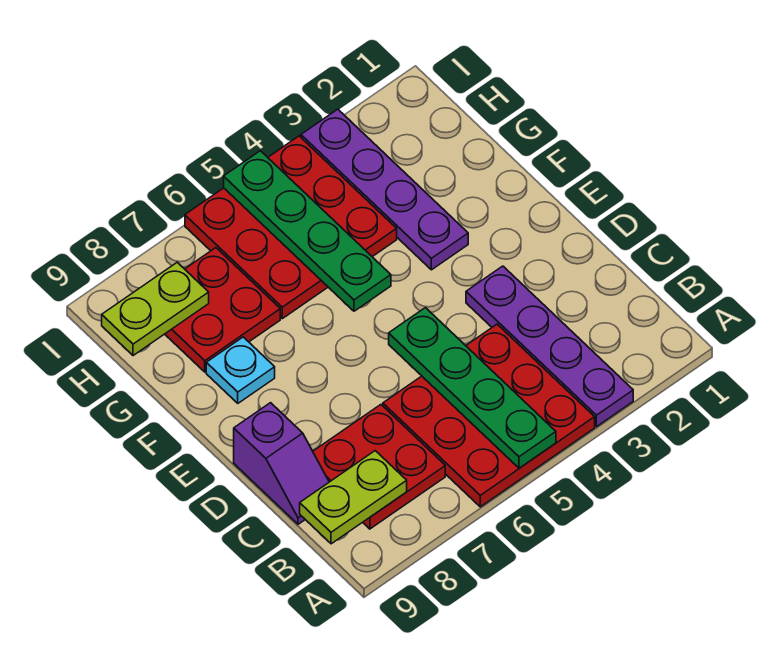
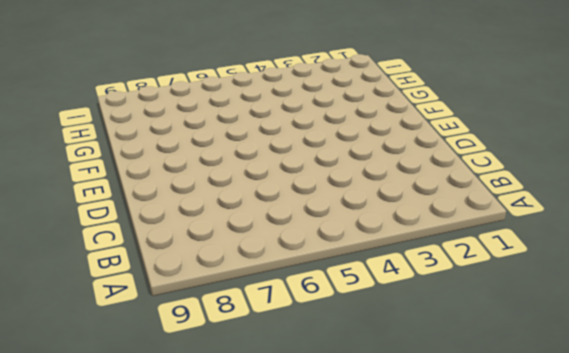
none -> purple 1x4 plate [466,266,633,427]
none -> red 3x3 plate [383,324,595,507]
none -> red 2x2 plate [313,405,445,529]

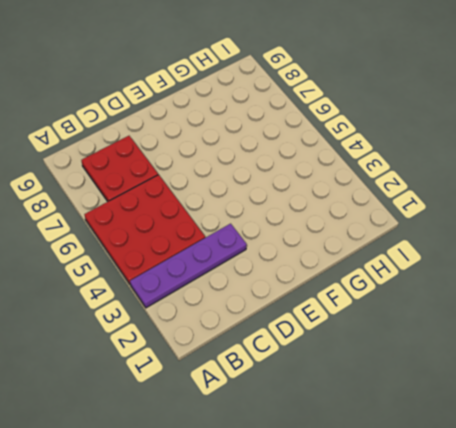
none -> purple 1x2 slope [234,403,329,524]
none -> purple 1x4 plate [301,109,468,270]
none -> cyan 1x1 plate [206,337,275,403]

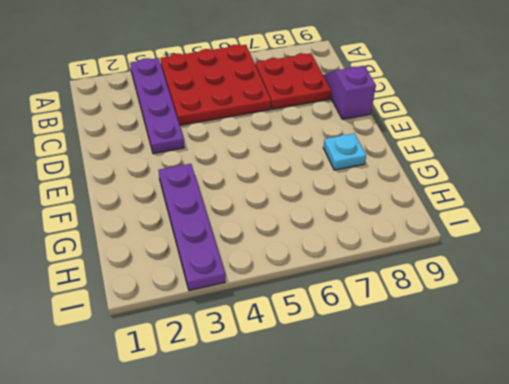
none -> red 3x3 plate [185,136,397,319]
none -> red 2x2 plate [165,248,280,372]
none -> green 1x4 plate [389,308,556,468]

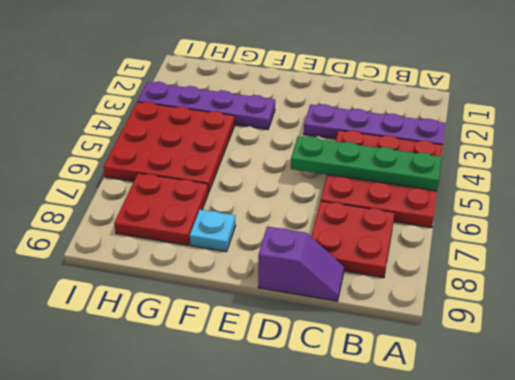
none -> lime 1x2 plate [300,451,407,544]
none -> green 1x4 plate [224,151,391,311]
none -> lime 1x2 plate [102,262,209,356]

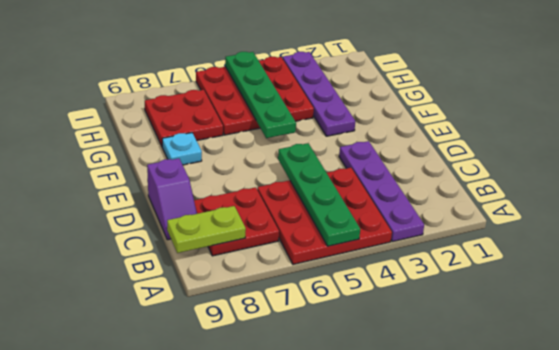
none -> lime 1x2 plate [102,262,209,356]

